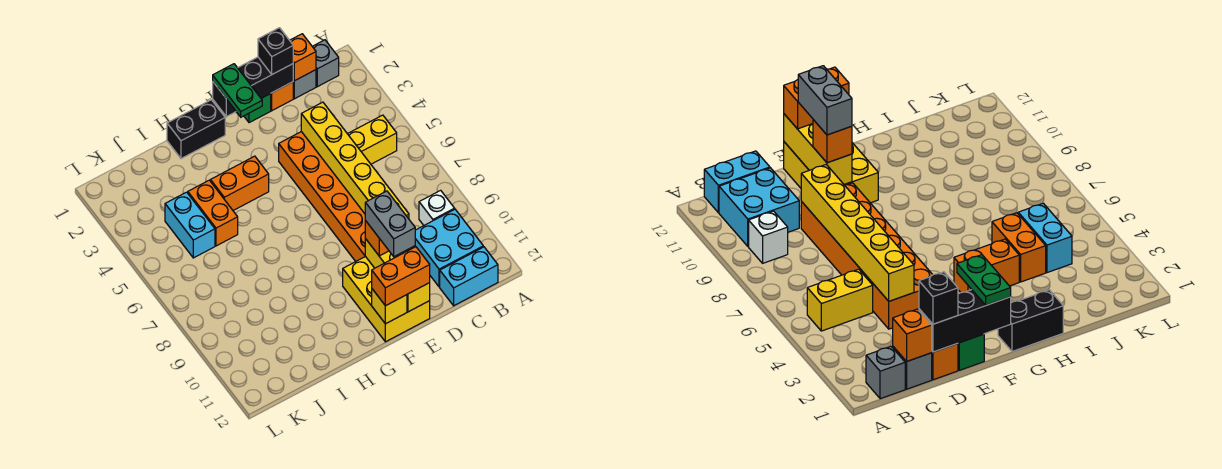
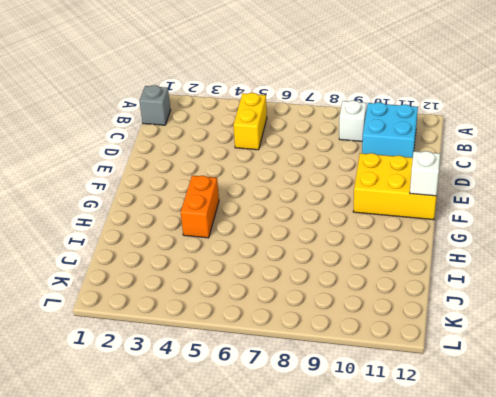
white 1x1 brick [410,151,440,196] -> yellow 1x1 brick [372,289,407,324]
none -> cyan 1x2 brick [440,247,498,306]
none -> grey 1x1 brick [293,70,316,99]
none -> orange 1x1 brick [271,82,293,110]

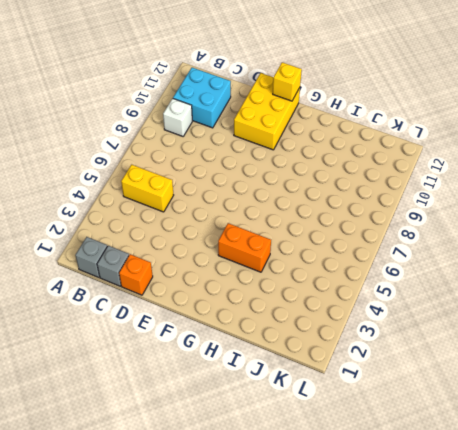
none -> cyan 1x2 brick [440,247,498,306]
none -> orange 2x6 brick [279,132,409,261]
none -> green 1x1 brick [244,94,271,123]

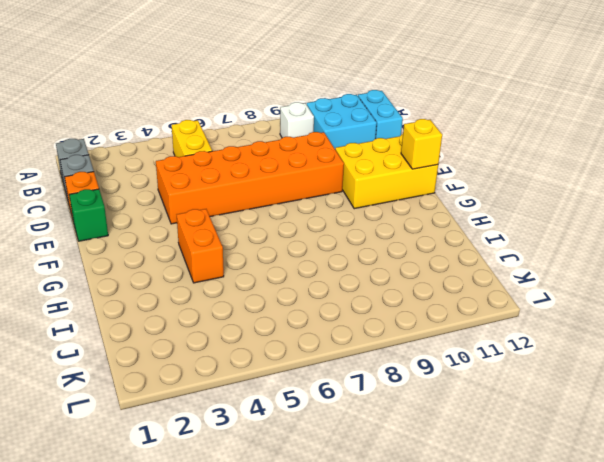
none -> black 1x2 brick [167,100,225,159]
none -> orange 1x2 brick [188,180,238,246]
none -> cyan 1x2 brick [165,192,215,258]

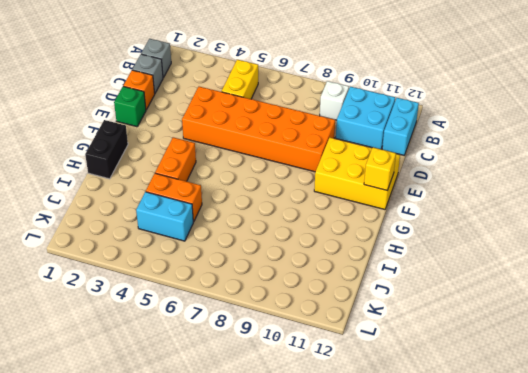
none -> orange 1x1 brick [290,34,316,81]
none -> black 1x3 brick [213,57,293,117]
none -> yellow 1x6 brick [301,102,409,219]

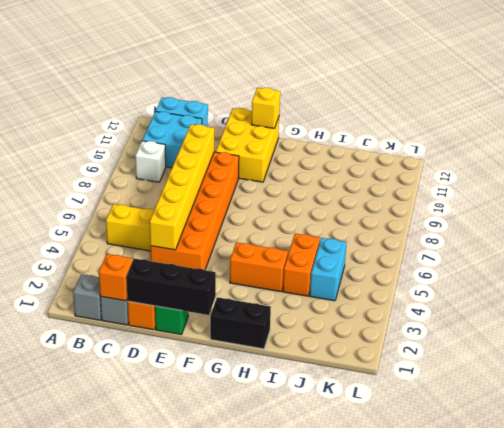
none -> yellow 1x3 brick [365,239,430,312]
none -> black 1x1 brick [258,28,293,74]
none -> orange 1x1 brick [365,221,389,256]

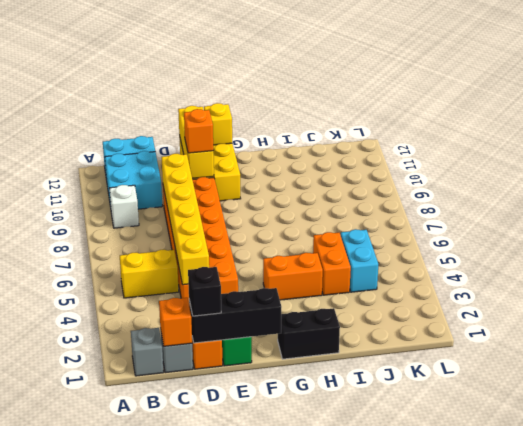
none -> orange 1x2 brick [372,247,430,306]
none -> green 1x2 plate [213,64,262,117]
none -> grey 1x2 brick [365,191,415,257]

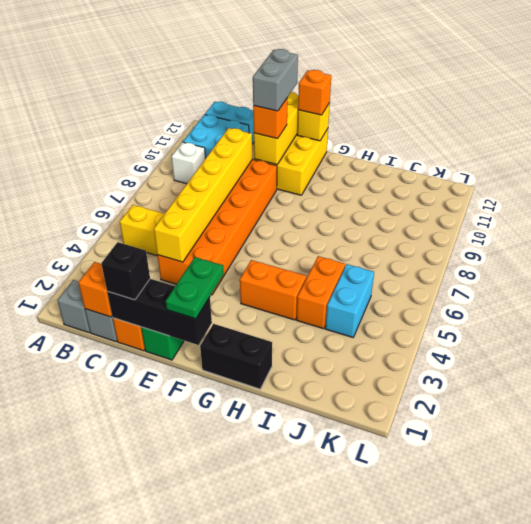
orange 1x1 brick [298,70,331,115] -> orange 1x2 brick [372,247,430,306]

